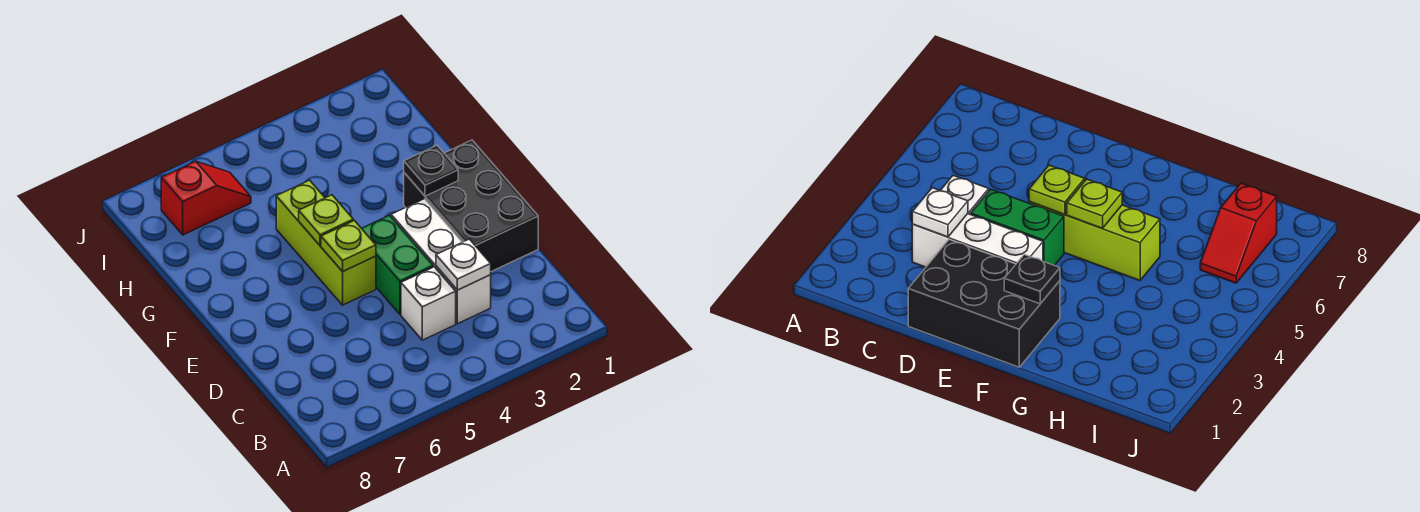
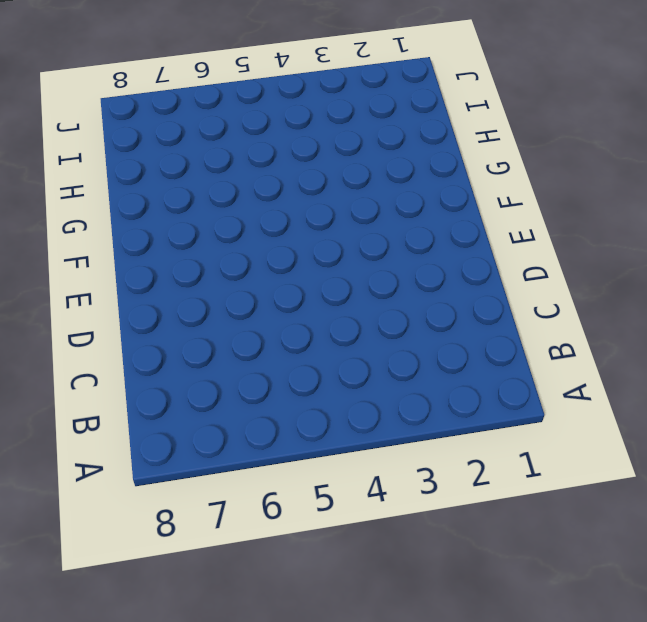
none -> white 1x3 brick [391,199,491,324]
none -> white 1x1 brick [401,267,456,340]

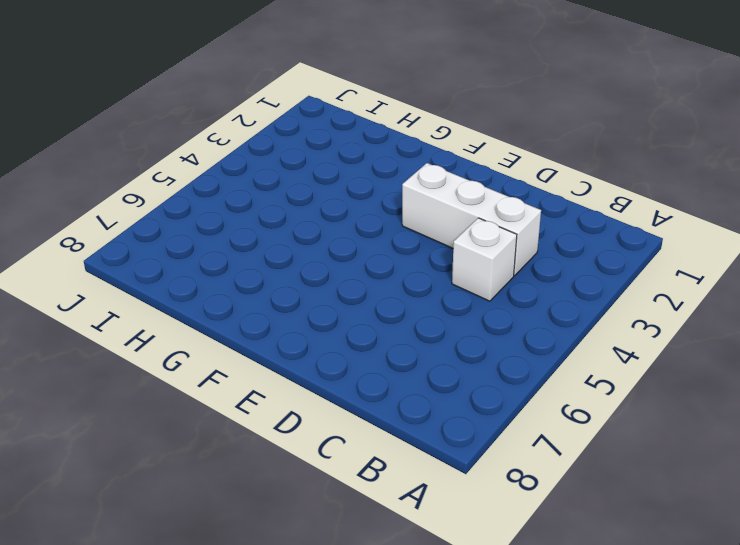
none -> black 2x3 brick [404,140,538,272]
none -> green 1x2 brick [362,215,433,314]

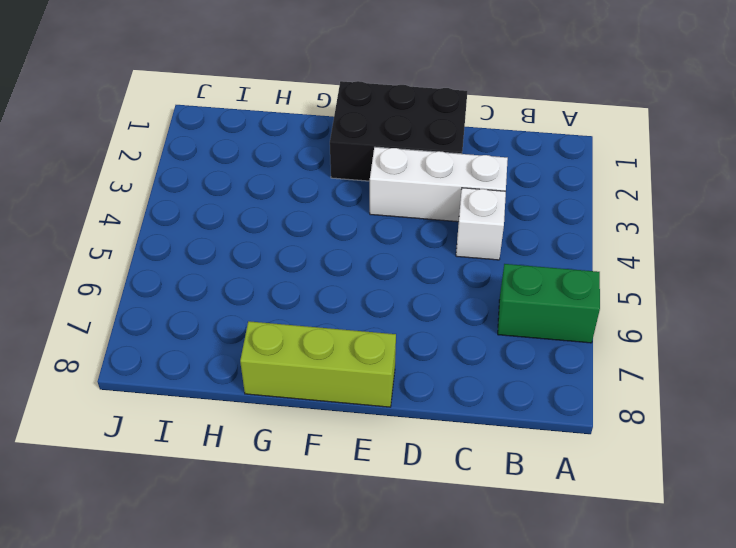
green 1x2 brick [498,264,600,343] -> green 1x2 brick moved to [362,215,433,314]
lime 1x3 brick [240,321,396,407] -> lime 1x3 brick moved to [276,180,376,305]
none -> red 1x2 slope [161,161,251,235]
none -> white 1x1 plate [436,239,491,290]

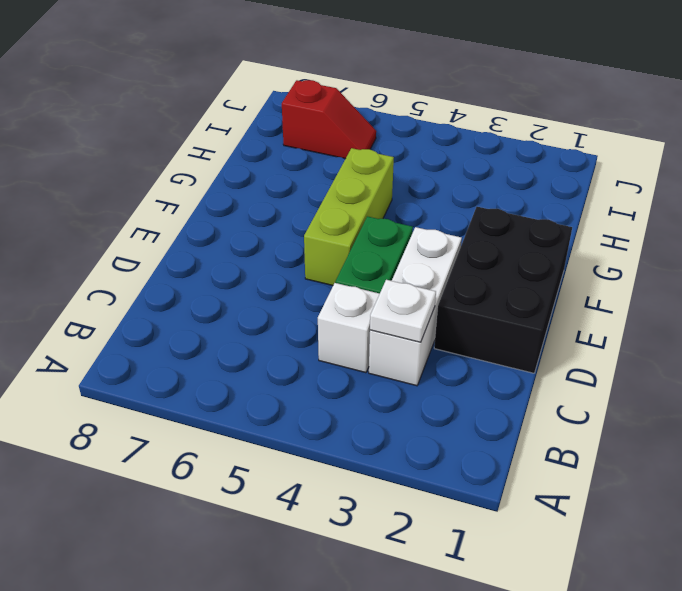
none -> lime 1x1 plate [321,221,376,272]
none -> black 1x1 plate [404,145,458,196]

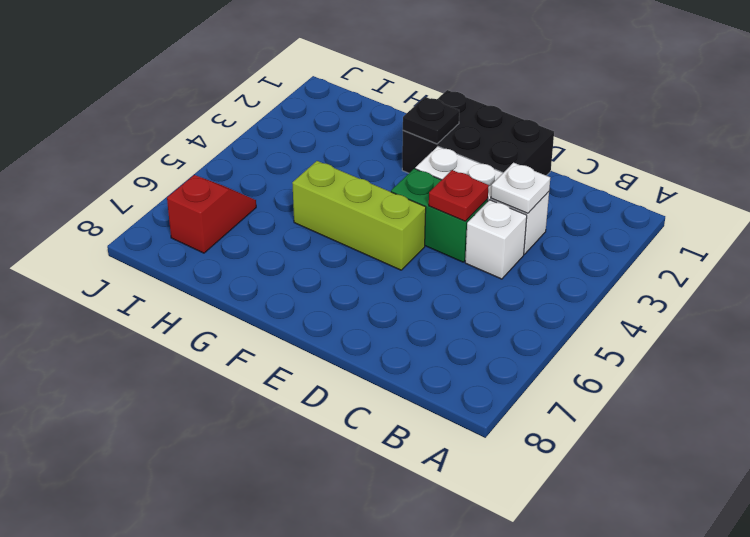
red 1x1 plate [429,170,489,221] -> none
none -> lime 1x1 plate [321,221,376,272]
none -> lime 1x1 plate [299,195,353,246]

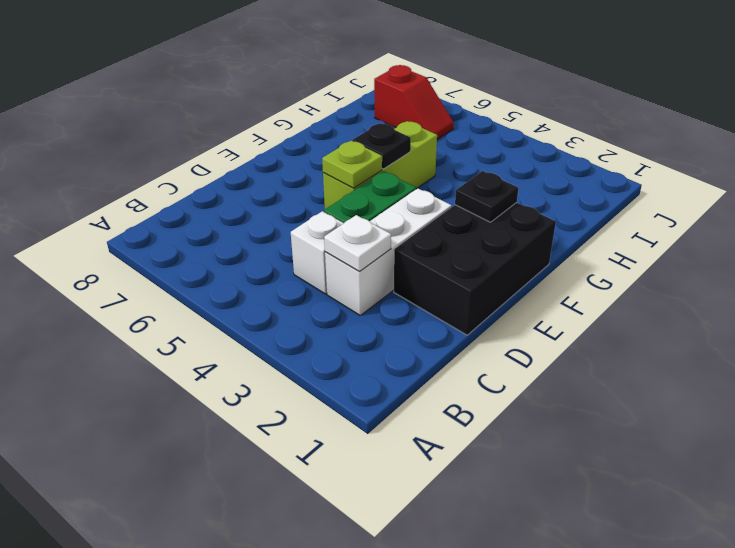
black 1x1 plate [352,123,411,169] -> lime 1x1 plate [299,195,353,246]

